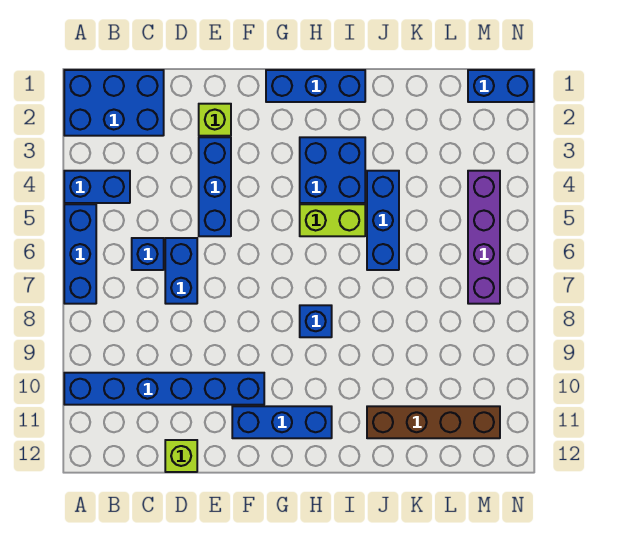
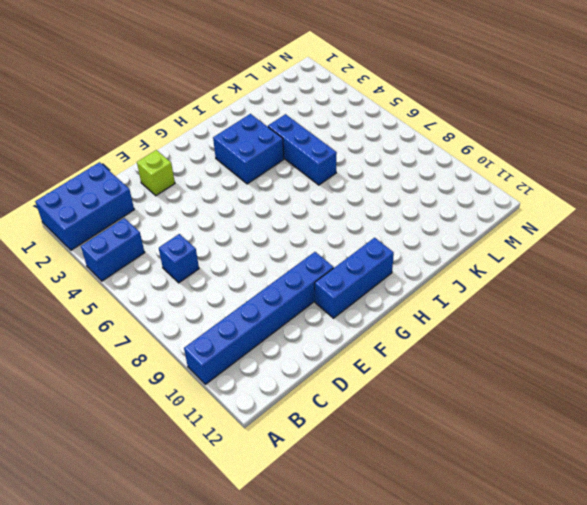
none -> blue 1x3 brick [64,204,96,304]
none -> blue 1x2 brick [165,238,197,304]
none -> lime 1x1 brick [165,440,197,472]

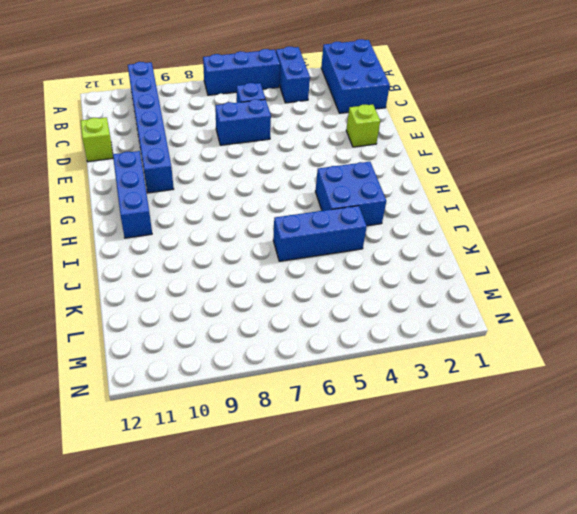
none -> blue 1x3 brick [199,137,231,236]
none -> blue 1x3 brick [266,70,365,102]
none -> lime 1x2 brick [300,204,365,236]

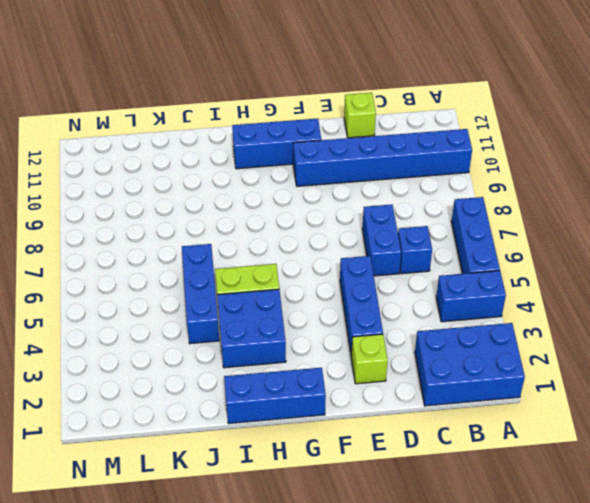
none -> blue 1x1 brick [300,305,332,337]
none -> brown 1x4 brick [367,406,500,438]
none -> blue 1x2 brick [468,70,534,102]

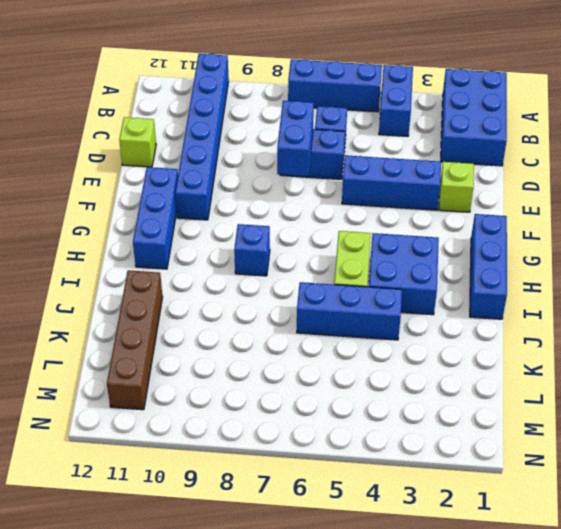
blue 1x2 brick [277,101,314,176] -> blue 1x2 brick moved to [468,70,534,102]
none -> purple 1x4 brick [468,171,500,304]

